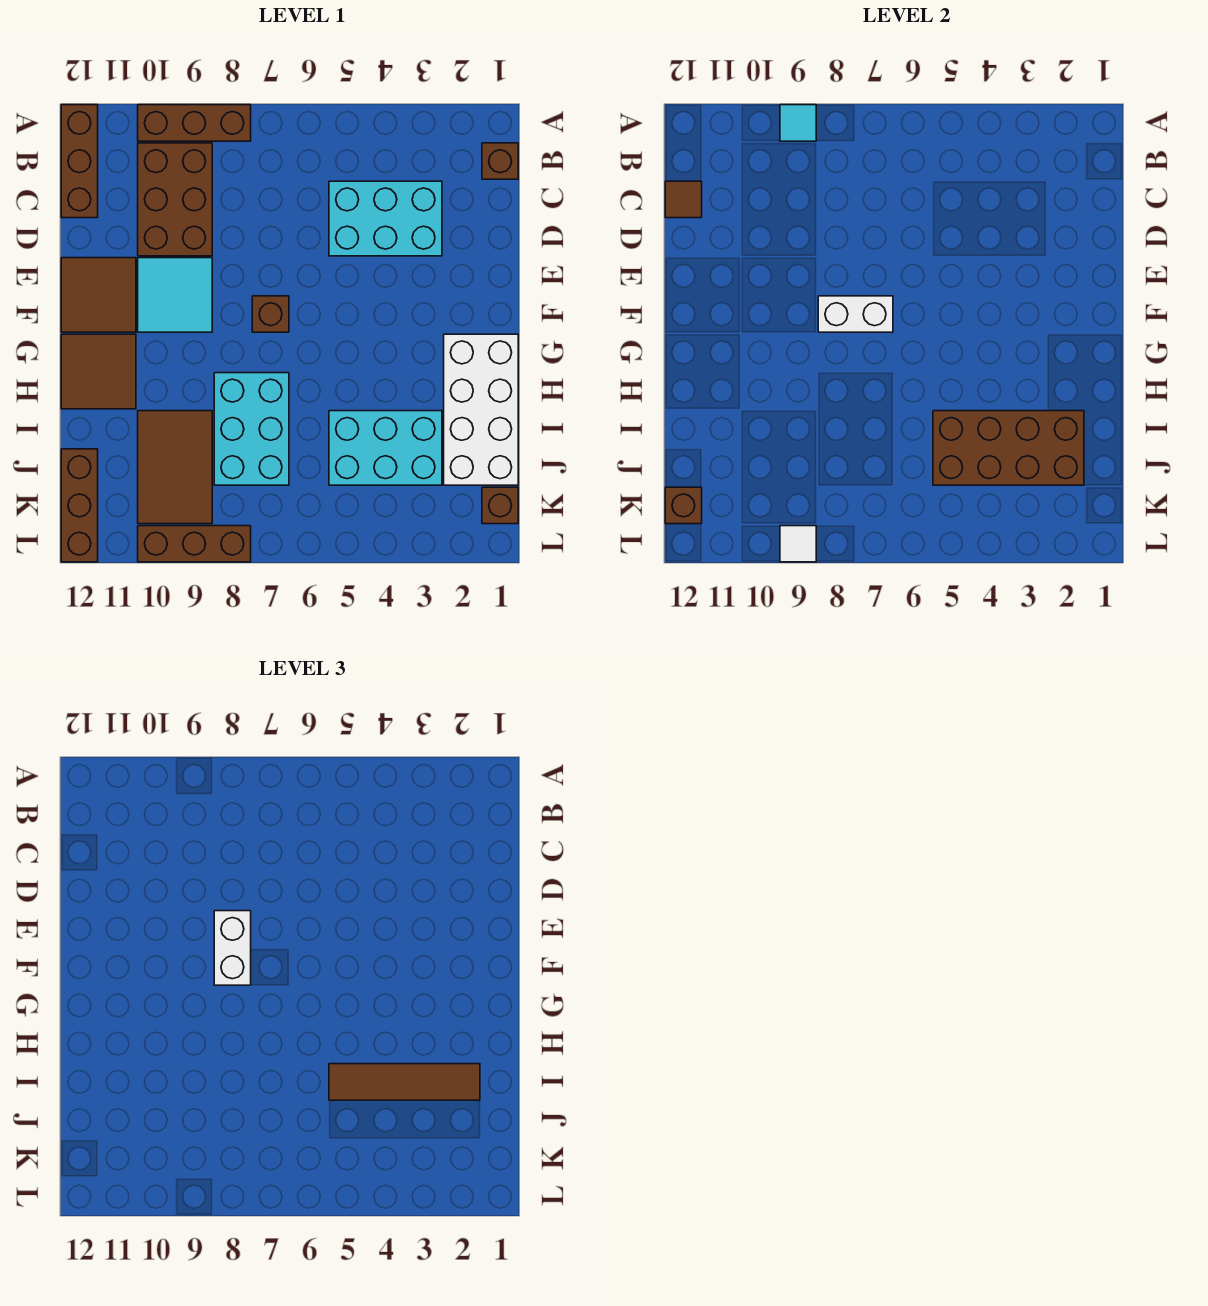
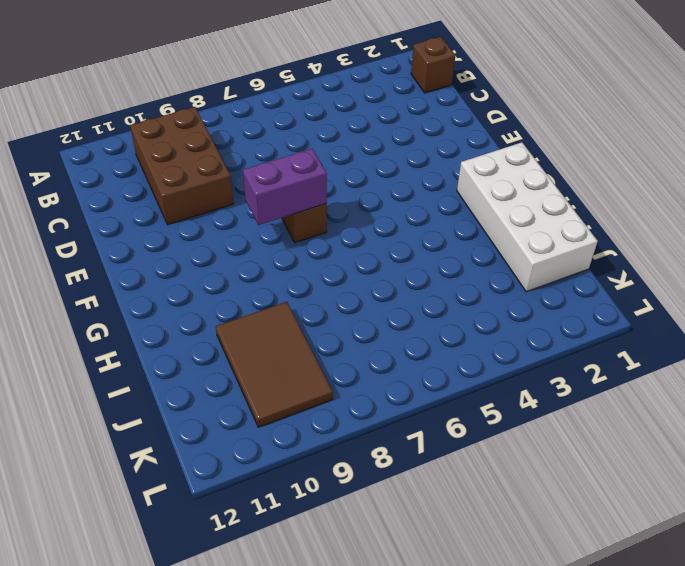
purple 1x2 brick [243,149,327,225] -> white 1x2 brick [818,296,893,332]
none -> brown 1x3 brick [138,105,251,141]
none -> brown 1x3 brick [61,105,98,218]
none -> cyan 2x3 brick [329,181,442,256]

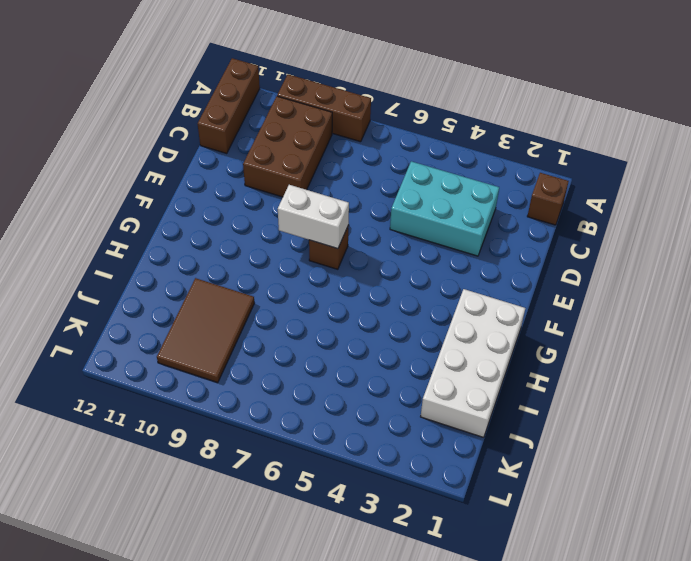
none -> cyan 2x2 tile [138,258,212,332]
none -> brown 2x2 tile [61,258,136,332]
none -> brown 2x2 tile [61,334,136,409]

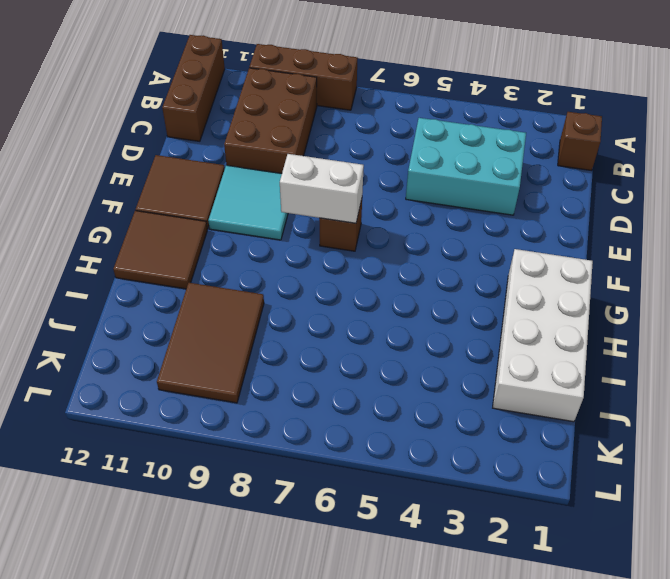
none -> cyan 2x3 brick [214,373,289,485]
none -> cyan 2x3 brick [329,411,442,485]
none -> brown 1x3 brick [61,449,98,562]

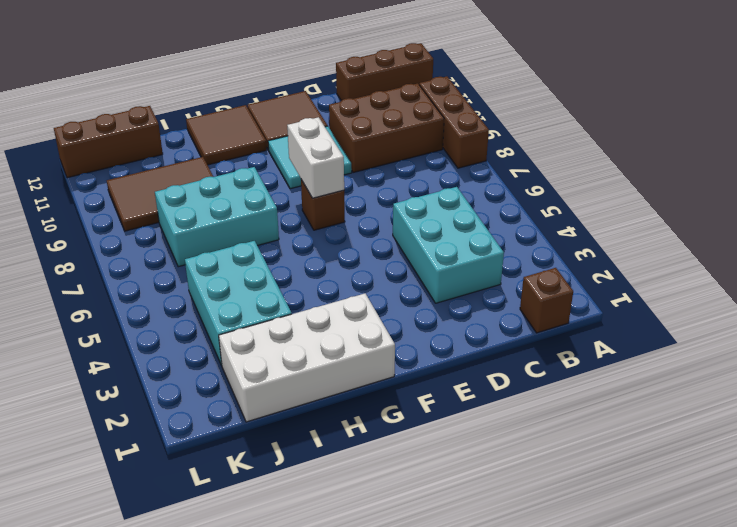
none -> brown 1x1 brick [482,487,518,524]
none -> brown 1x3 brick [138,526,251,562]
none -> cyan 1x1 tile [780,105,816,141]

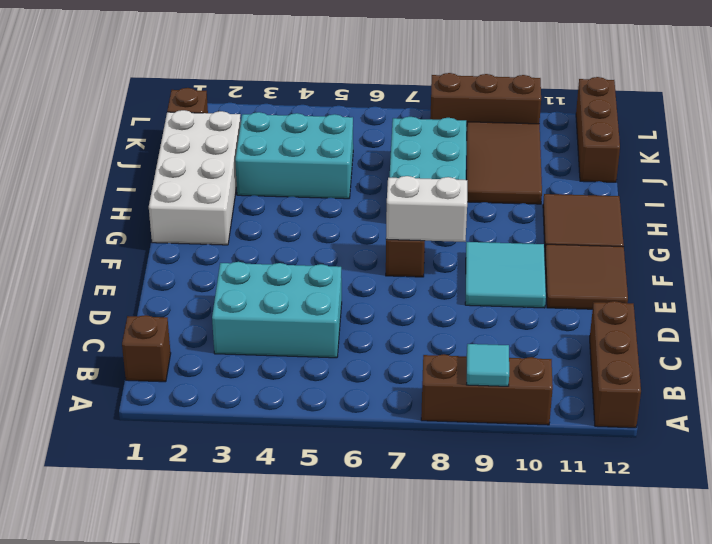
none -> brown 2x3 brick [138,143,212,256]
none -> brown 1x1 tile [665,181,702,218]
none -> brown 2x4 brick [933,411,1084,485]

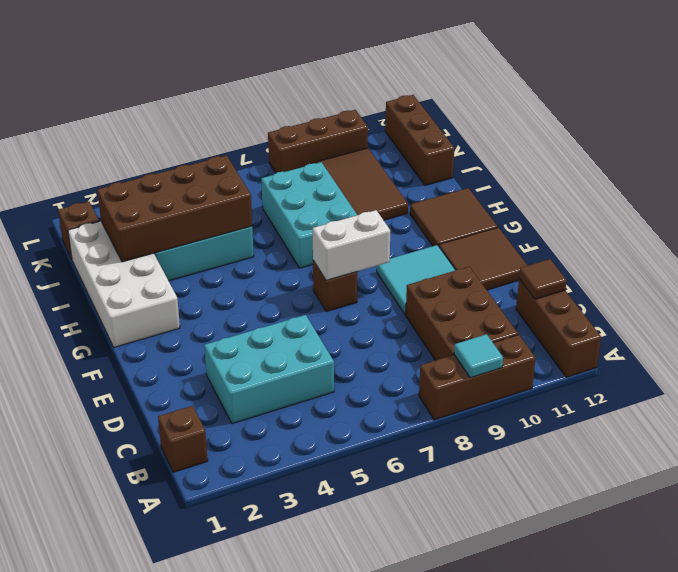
none -> brown 1x1 brick [665,487,702,524]
none -> white 1x1 tile [780,526,816,562]
none -> white 1x2 brick [214,911,251,985]

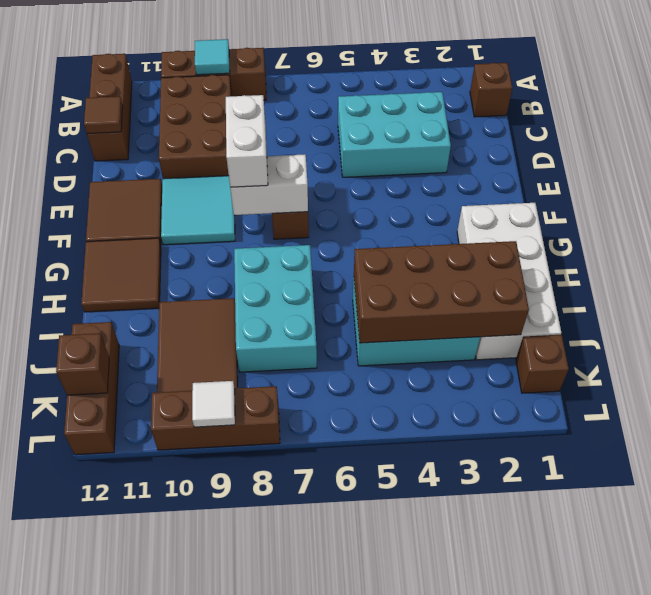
none -> brown 1x4 tile [329,1064,480,1100]

